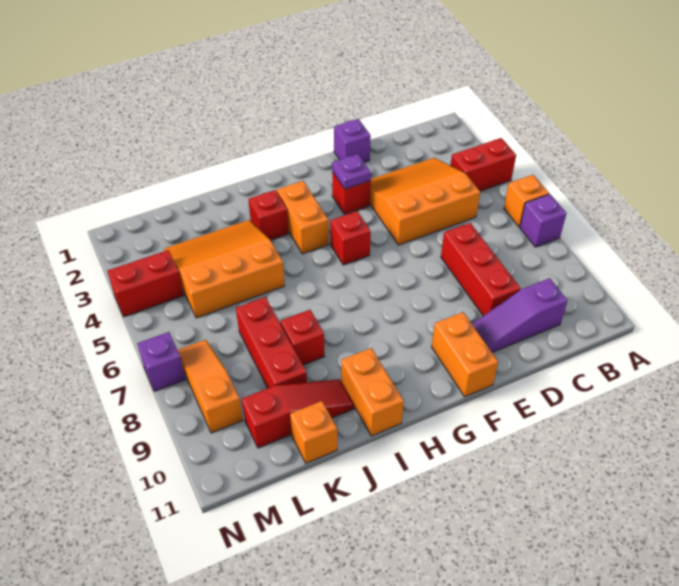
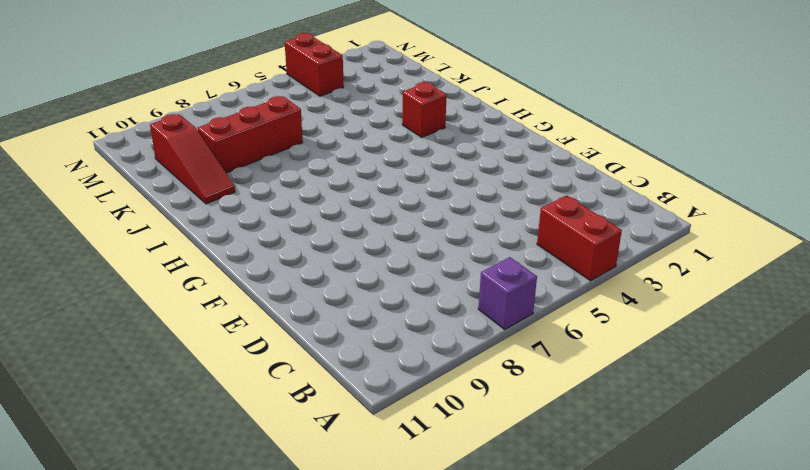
none -> orange 1x1 brick [504,175,549,227]
none -> orange 3x3 slope [370,158,480,245]
none -> purple 1x3 slope [472,278,567,352]

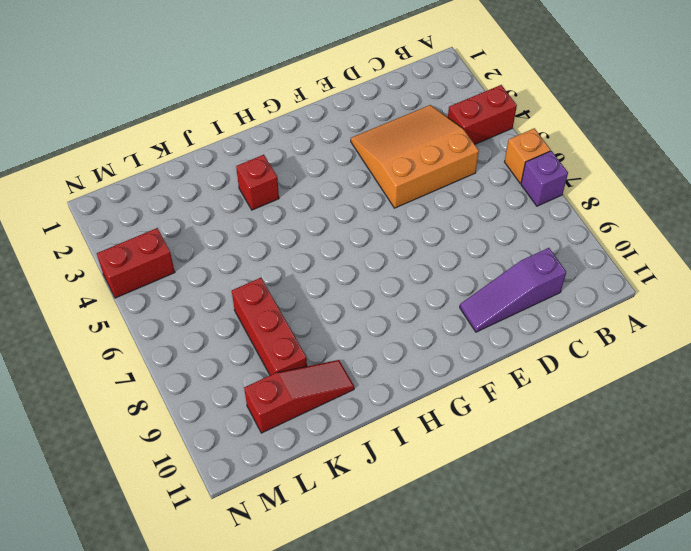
none -> red 1x3 brick [441,223,521,316]
none -> purple 1x1 brick [334,119,371,162]
none -> red 1x1 brick [332,172,371,215]

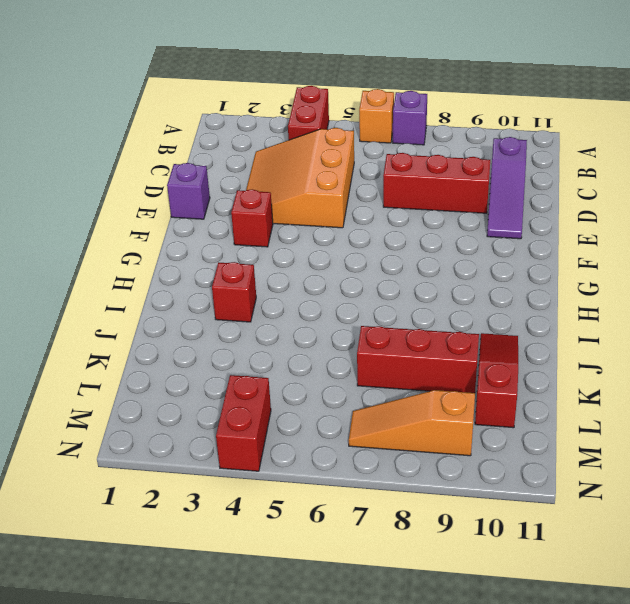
none -> orange 1x2 brick [432,312,498,397]
none -> red 1x1 brick [330,211,371,265]
none -> orange 1x2 brick [277,181,329,254]

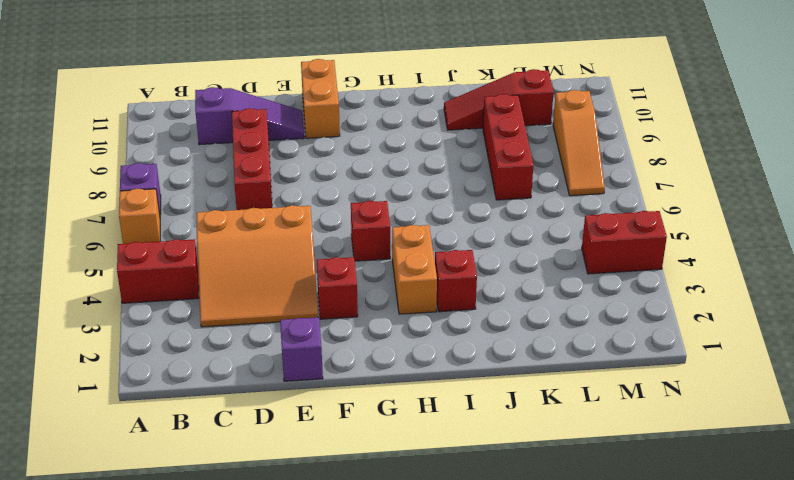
none -> orange 1x2 brick [341,348,404,436]
none -> orange 3x3 slope [165,220,285,318]
none -> red 1x1 brick [281,310,325,365]

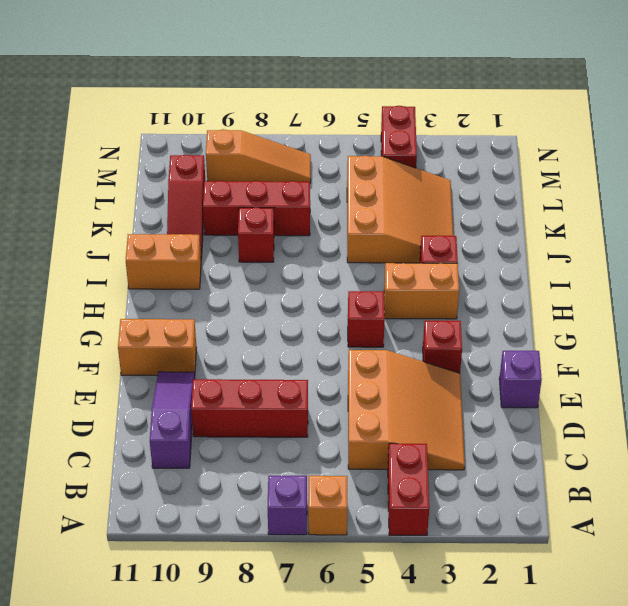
none -> orange 1x1 brick [290,401,337,463]
none -> purple 1x1 brick [137,332,185,391]
none -> purple 1x1 plate [332,154,371,189]

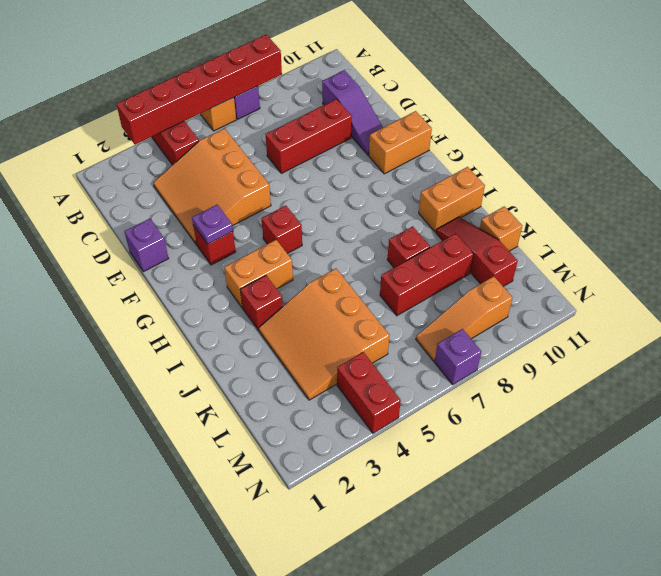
red 1x6 brick [116,34,282,144] -> none

